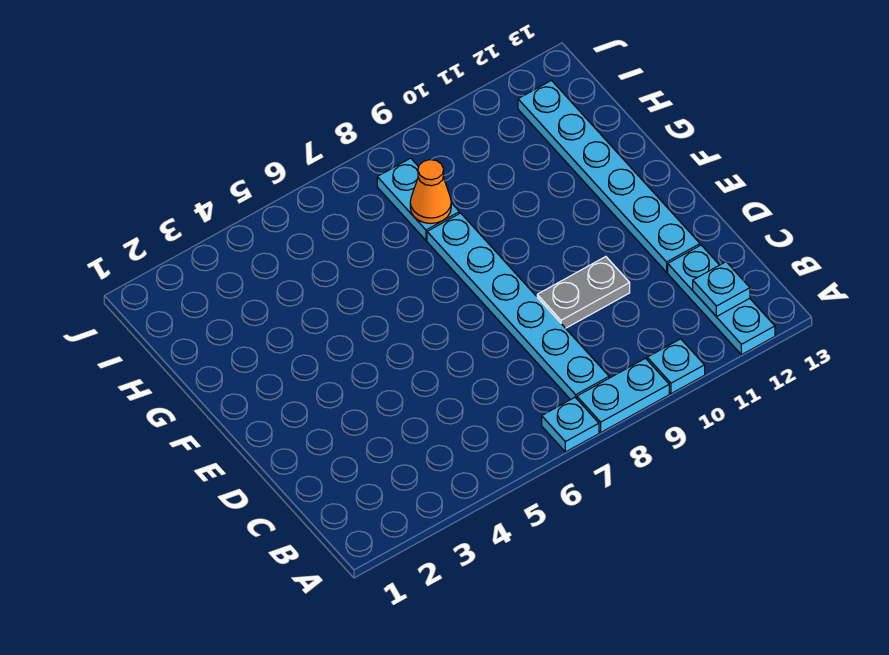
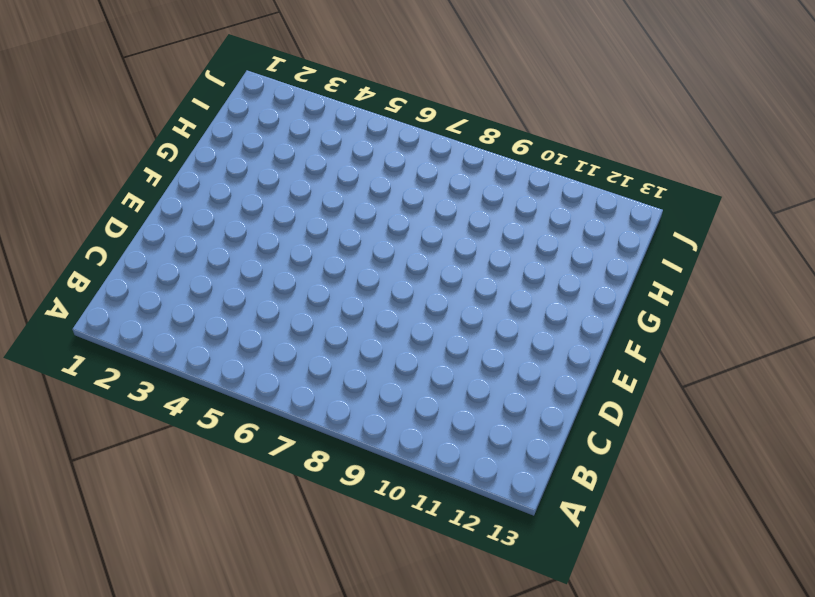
none -> cyan 1x1 plate [542,397,599,452]
none -> cyan 1x2 plate [577,358,669,432]

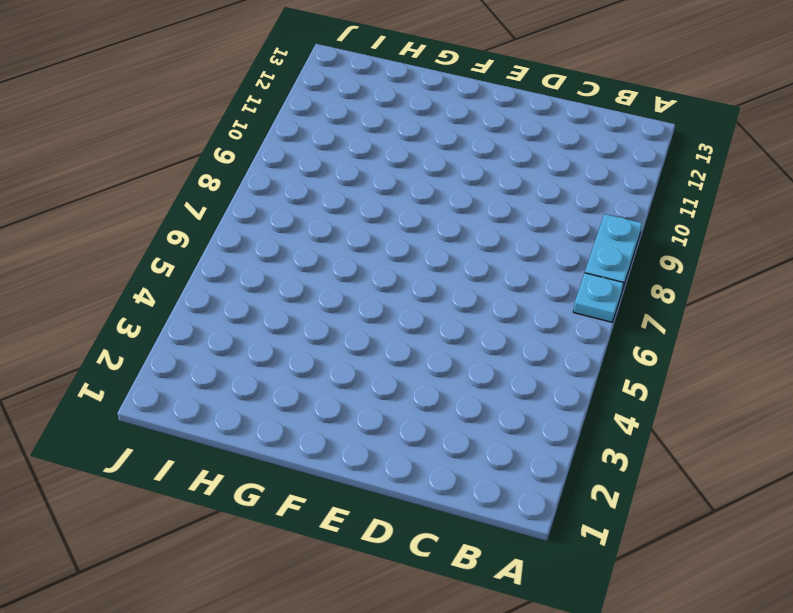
none -> cyan 1x1 plate [647,339,705,394]
none -> cyan 1x3 plate [668,245,775,355]

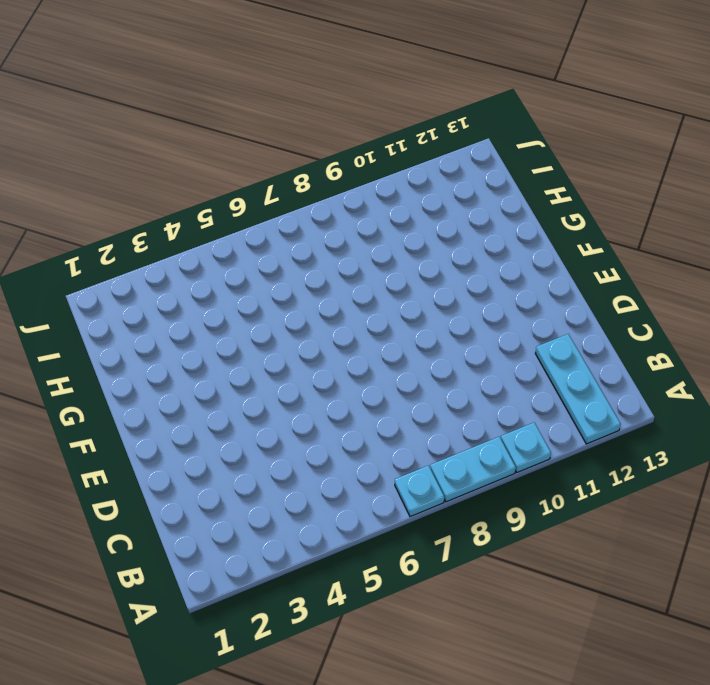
none -> cyan 1x6 plate [427,213,609,400]
none -> grey 1x2 plate [537,257,630,328]

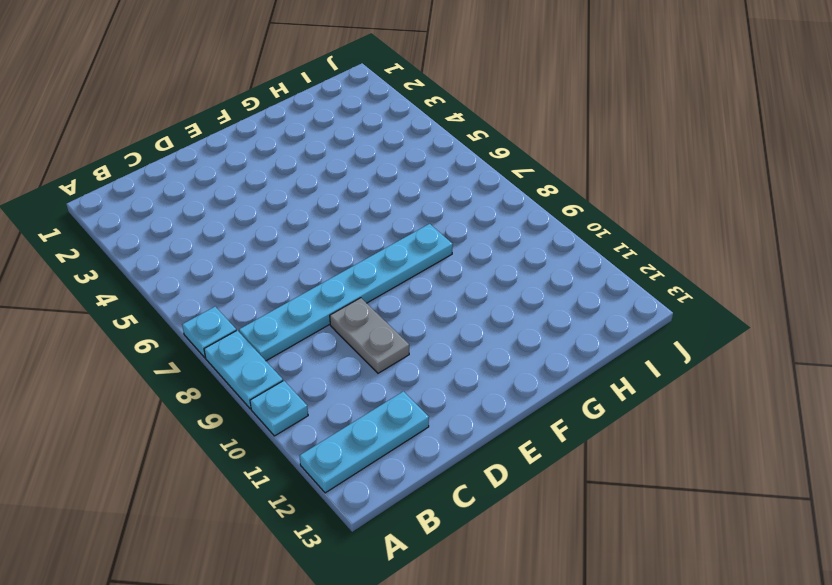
none -> cyan 1x6 plate [518,80,700,272]
none -> cyan 1x2 plate [377,158,459,240]

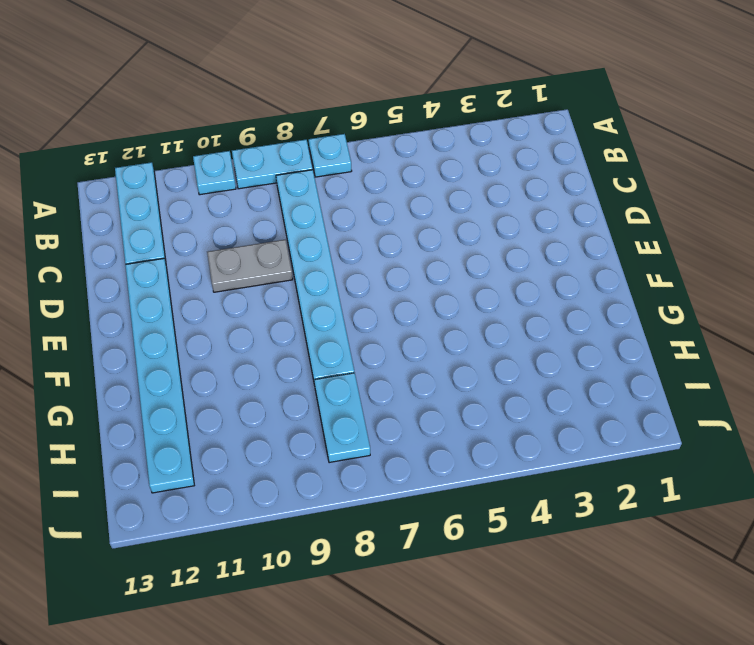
none -> cyan 1x1 plate [693,262,750,316]
none -> orange 1x1 cone [410,160,451,224]

